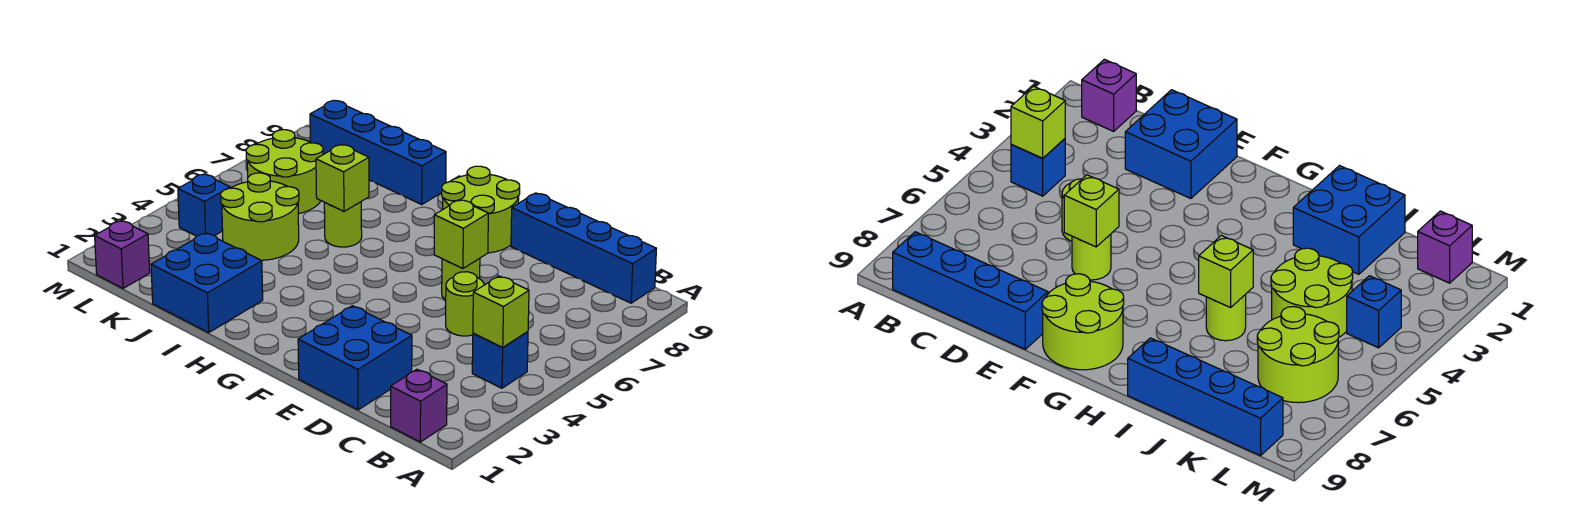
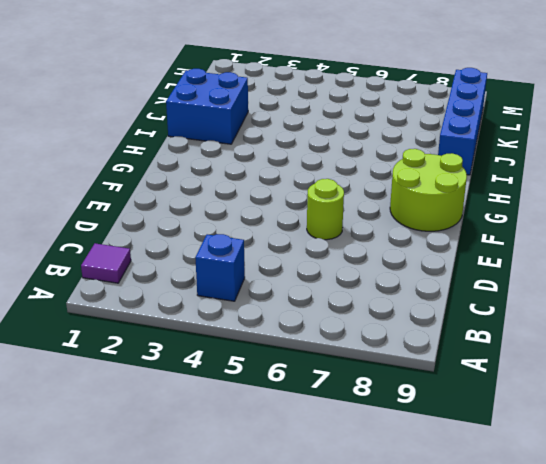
purple 1x1 tile [81,243,131,283] -> purple 1x1 brick [391,369,447,442]
none -> blue 1x4 brick [511,193,656,303]
none -> blue 2x2 brick [298,306,412,410]
none -> lime 1x1 round brick [446,272,484,336]

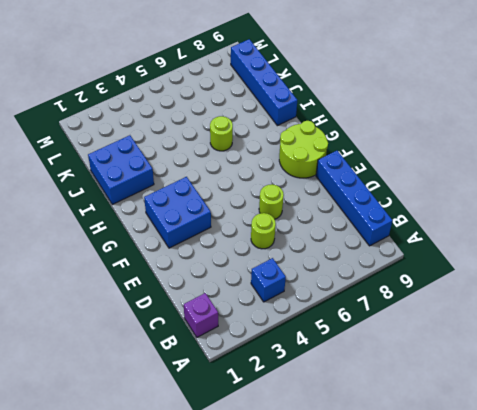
blue 2x2 brick [144,177,211,248] -> blue 2x2 brick moved to [298,306,412,410]
none -> lime 2x2 round brick [221,173,299,260]
none -> lime 2x2 round brick [246,130,323,214]
none -> purple 1x1 brick [95,220,150,288]

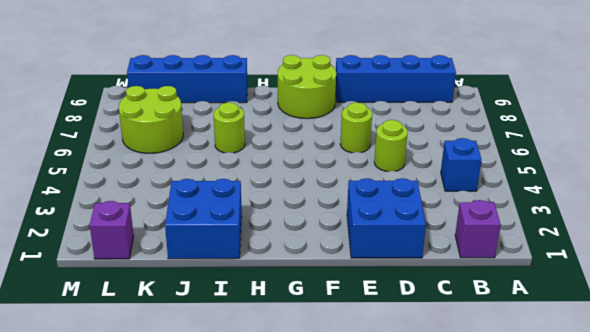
none -> lime 2x2 round brick [221,173,299,260]
none -> blue 1x1 brick [178,174,230,236]
none -> lime 1x1 brick [473,276,529,348]

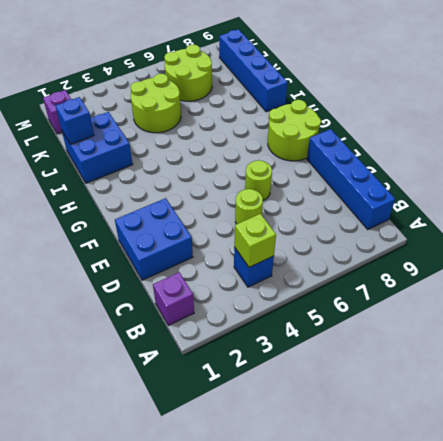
blue 1x1 brick [56,97,94,144] -> blue 1x1 brick moved to [178,174,230,236]
none -> lime 1x1 round brick [324,202,362,247]
none -> lime 1x1 brick [434,200,488,268]
none -> lime 1x1 brick [316,144,369,211]

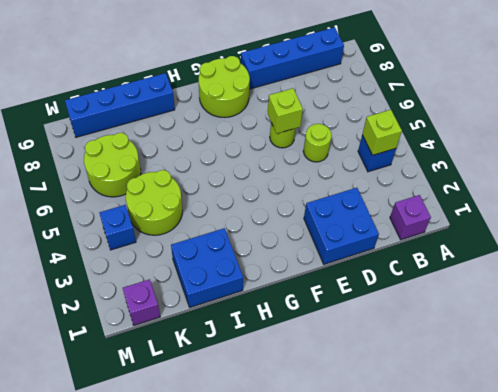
none -> lime 1x1 round brick [324,202,362,247]
none -> lime 1x1 brick [316,144,369,211]

